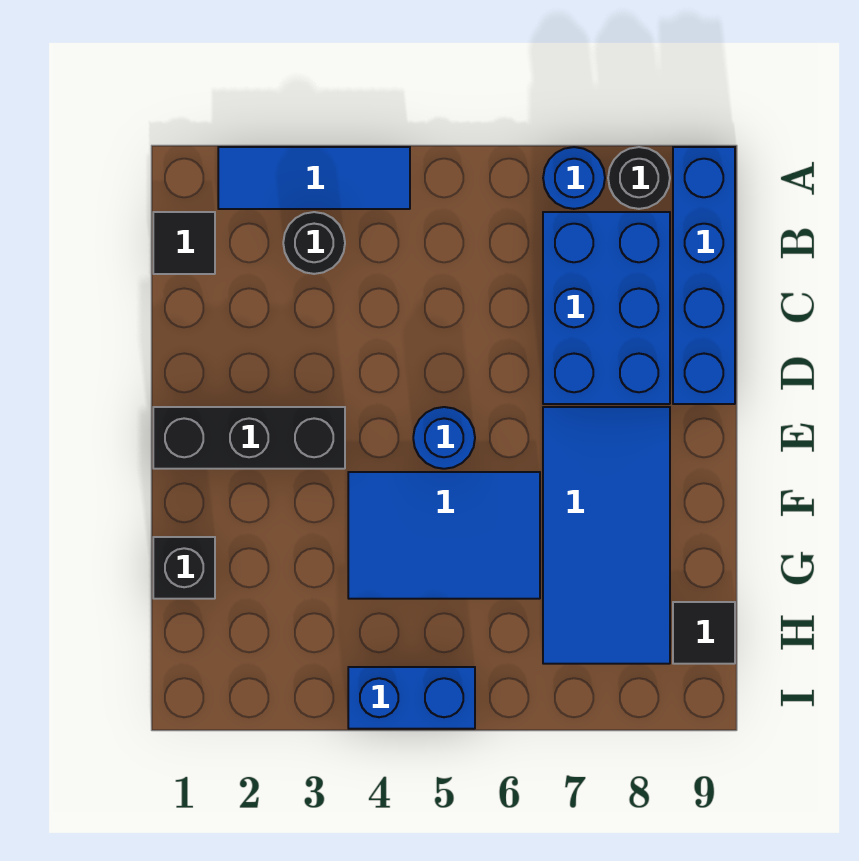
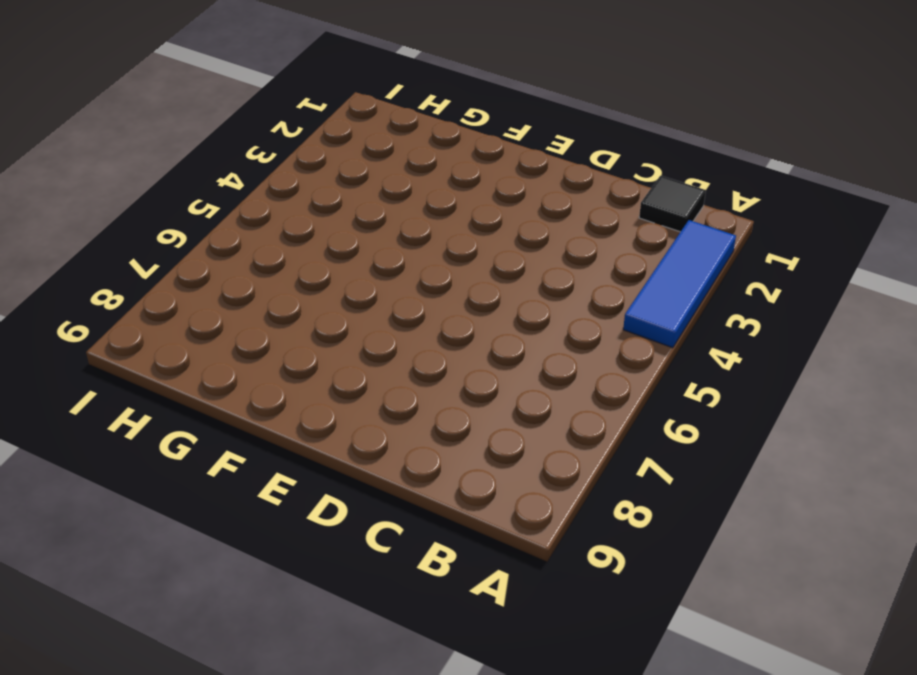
none -> blue 1x1 round brick [543,147,605,209]
none -> black 1x1 round brick [608,147,670,209]
none -> blue 1x4 brick [673,147,735,404]

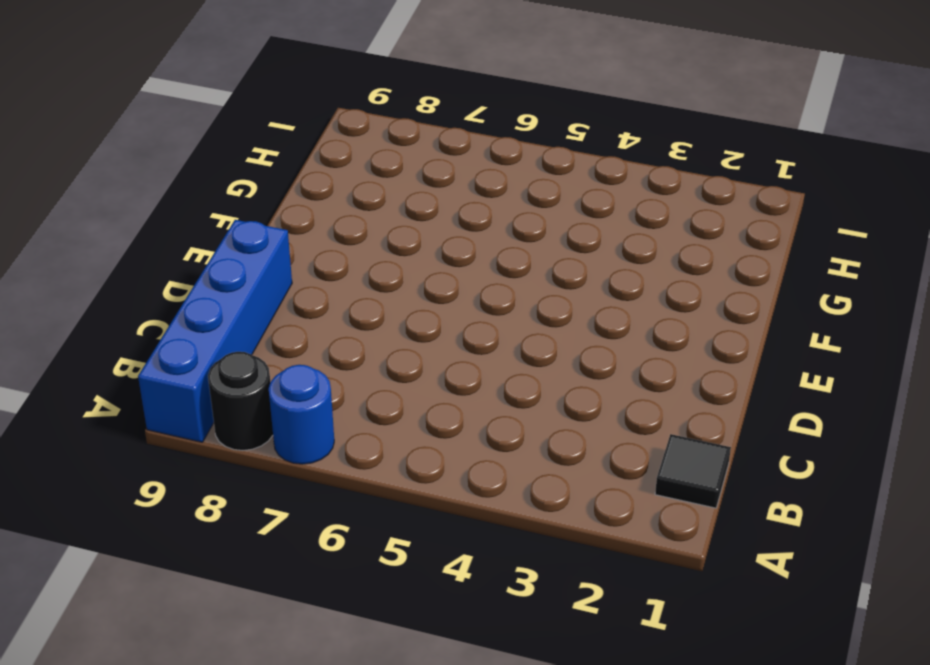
none -> blue 1x3 tile [218,147,410,209]
none -> black 1x1 round brick [283,212,345,274]
none -> blue 2x3 brick [543,212,670,404]

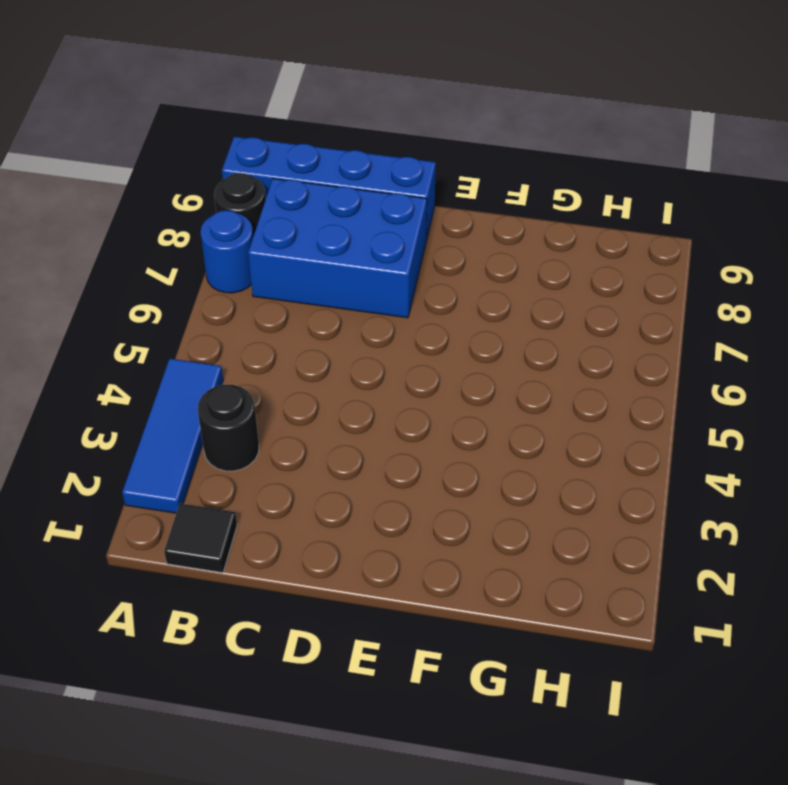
none -> black 1x3 brick [153,407,345,469]
none -> blue 1x1 round brick [413,407,475,469]
none -> blue 2x4 tile [543,407,670,664]

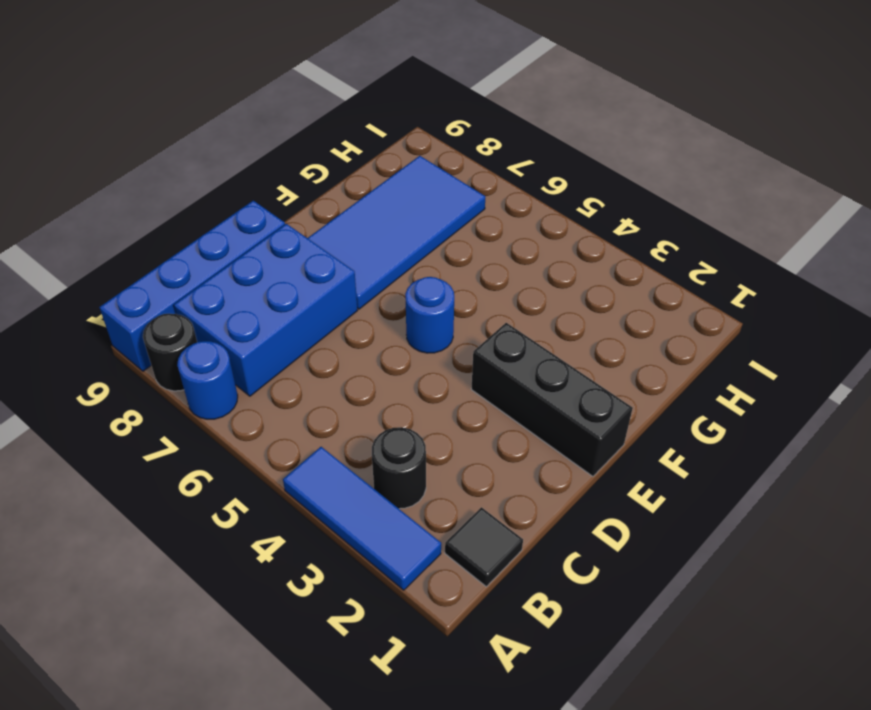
none -> blue 2x3 tile [348,472,540,599]
none -> black 1x1 brick [153,537,215,599]
none -> black 1x1 tile [673,602,735,664]

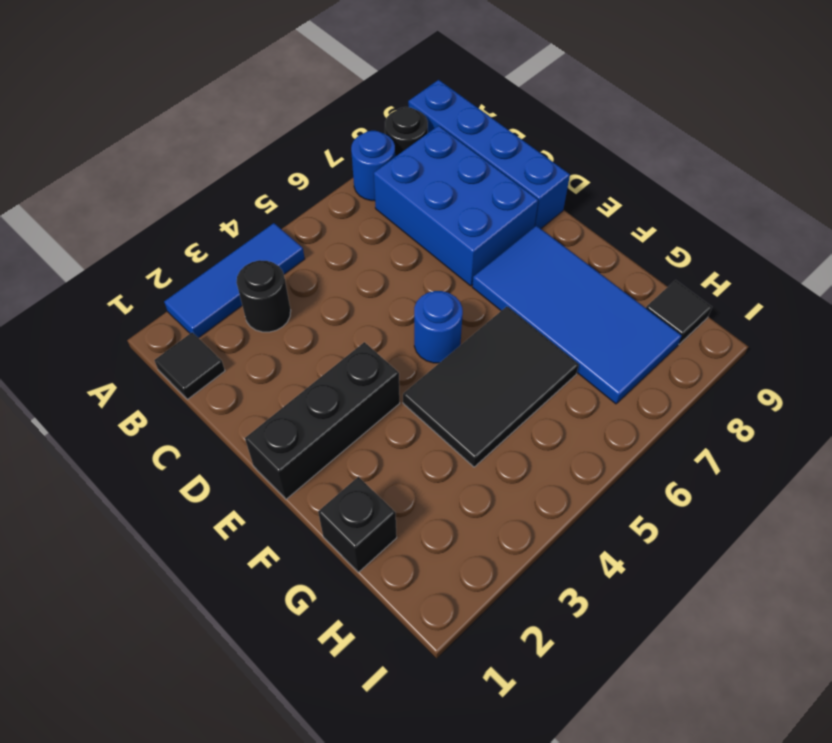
black 2x3 tile [403,306,579,467] -> blue 2x3 tile [348,472,540,599]
none -> blue 1x2 brick [348,667,475,729]

